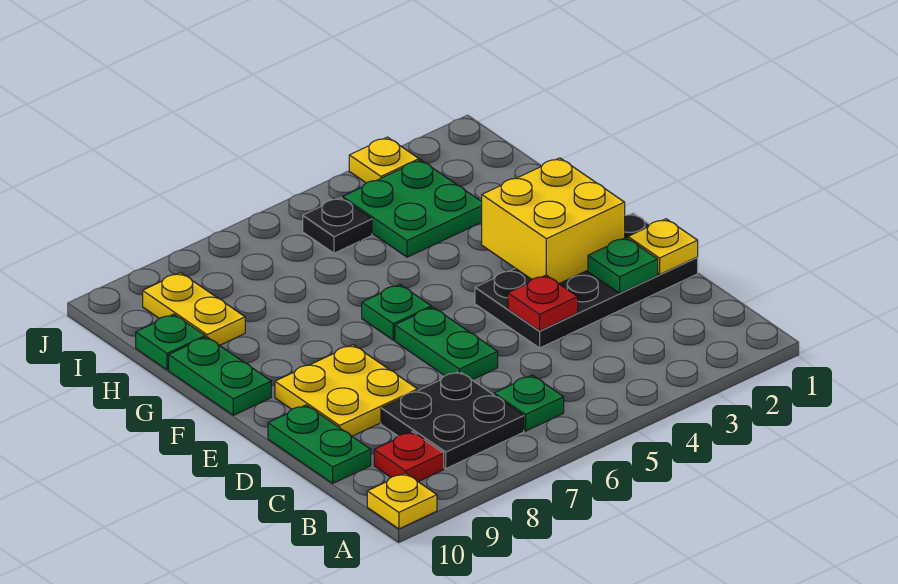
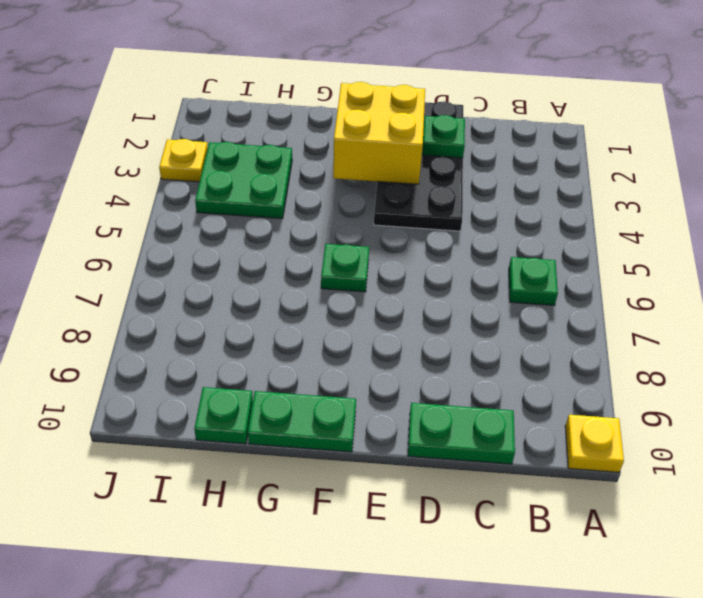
none -> black 2x2 plate [381,371,524,468]
none -> red 1x1 plate [374,432,444,482]
none -> green 1x2 plate [395,307,498,380]

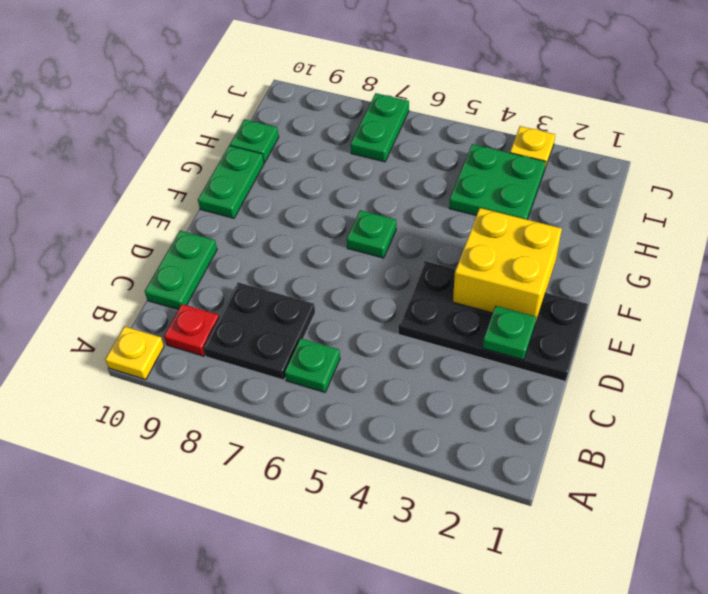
green 1x2 plate [351,93,409,162] -> green 1x2 plate moved to [395,307,498,380]
none -> yellow 2x2 plate [275,345,418,436]
none -> yellow 1x2 plate [143,273,245,345]
none -> black 1x1 plate [303,198,372,253]

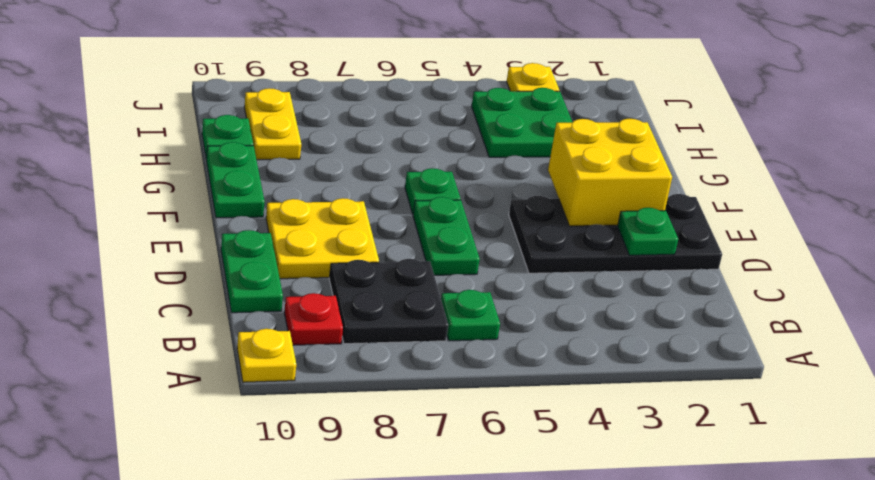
none -> black 1x1 plate [303,198,372,253]
none -> yellow 1x1 plate [628,219,698,274]
none -> red 1x1 plate [508,275,578,331]

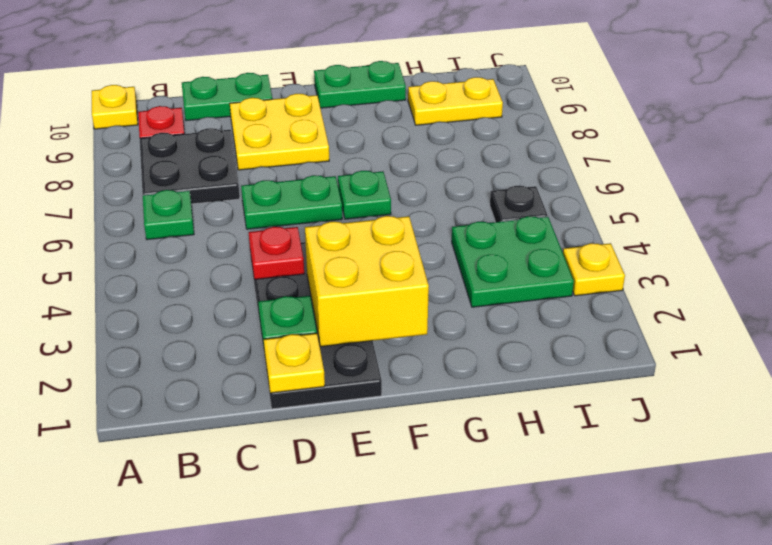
none -> green 1x1 plate [136,314,205,370]

